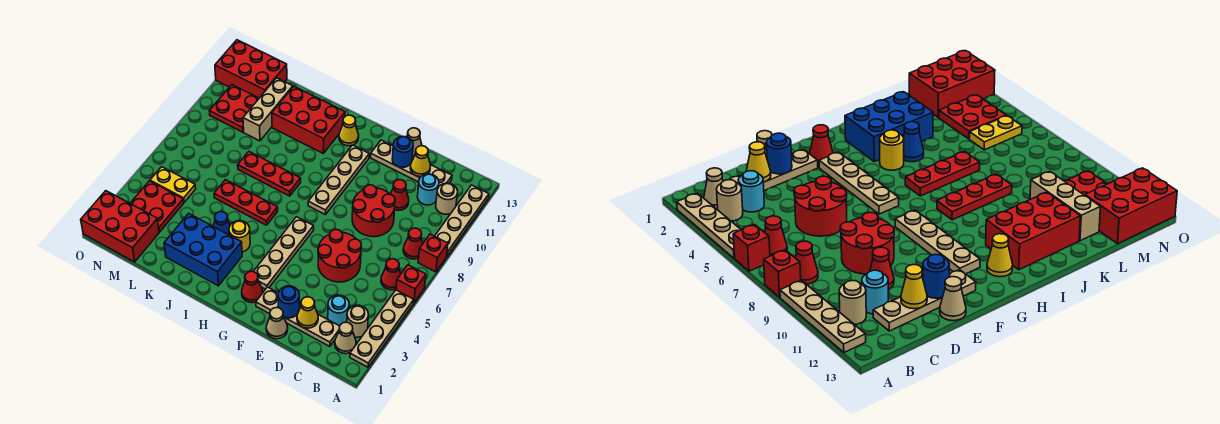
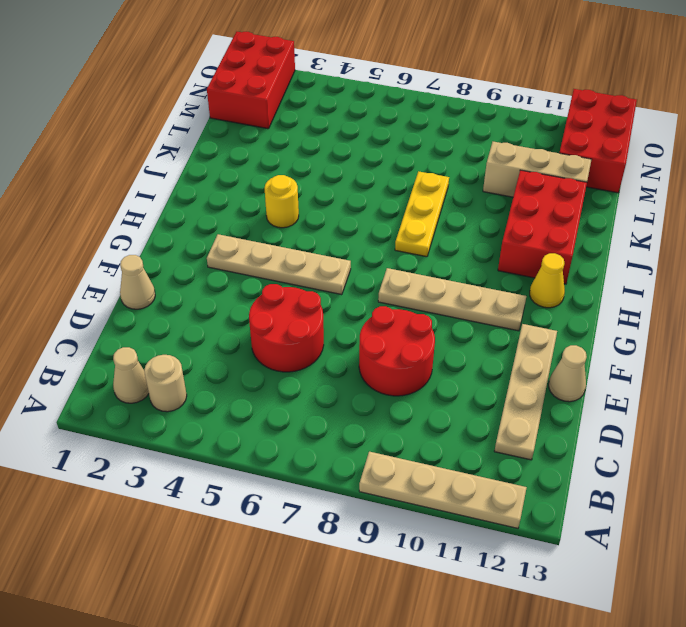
yellow 1x3 plate [395,171,449,257] -> red 1x3 plate [238,152,301,196]
none -> tan 1x4 plate [350,290,414,367]
none -> red 1x1 brick [396,265,426,302]
none -> red 1x1 brick [418,234,448,272]
none -> red 1x1 cone [381,259,401,290]

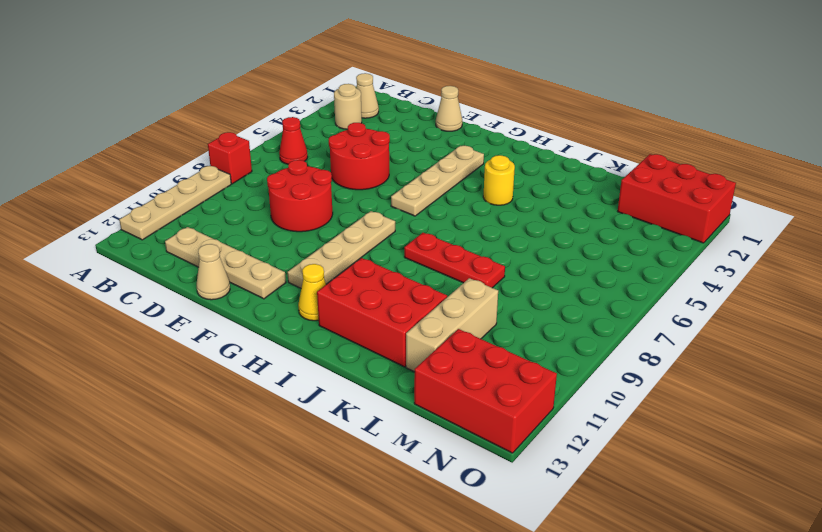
none -> tan 1x4 plate [350,290,414,367]
none -> red 1x1 brick [396,265,426,302]
none -> red 1x1 cone [403,228,423,259]
none -> tan 1x1 round brick [436,183,458,214]

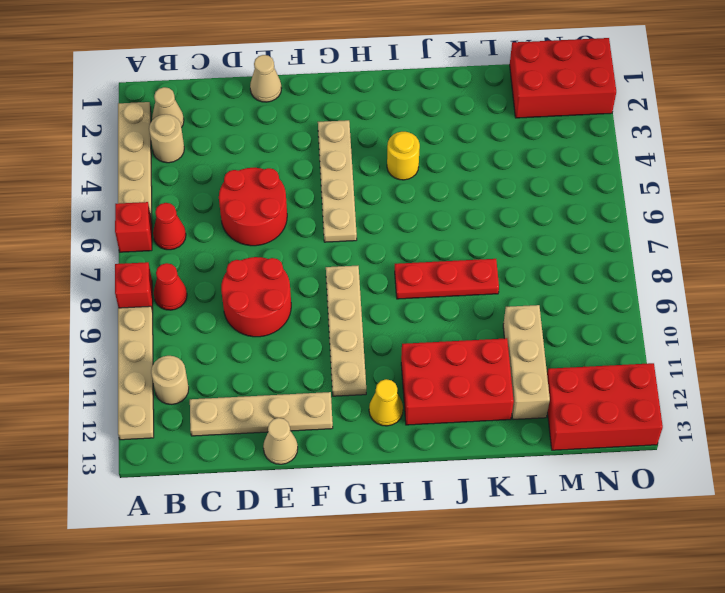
none -> tan 1x4 plate [256,287,340,347]
none -> cyan 1x1 round brick [328,295,349,326]
none -> cyan 1x1 round brick [417,174,439,205]
none -> red 1x1 cone [390,180,409,210]

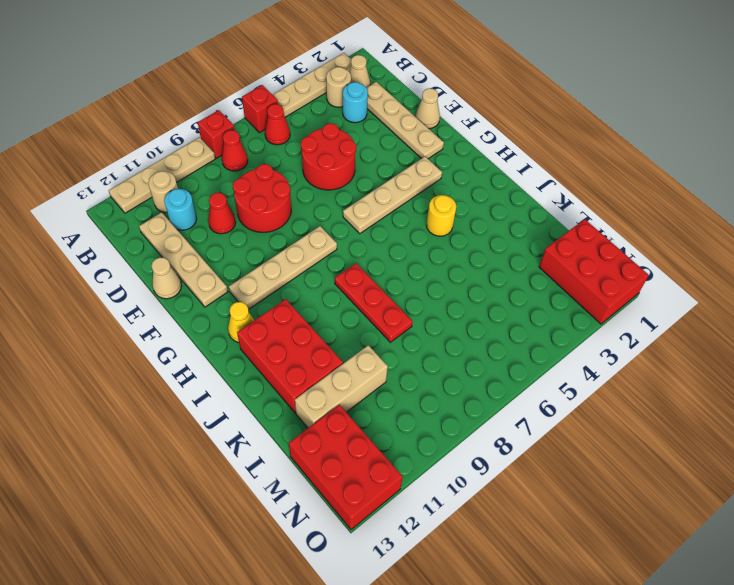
none -> red 1x1 cone [242,271,263,303]
none -> blue 2x3 brick [164,214,242,286]
none -> red 1x3 plate [214,180,278,225]
none -> blue 1x1 cone [213,212,230,235]

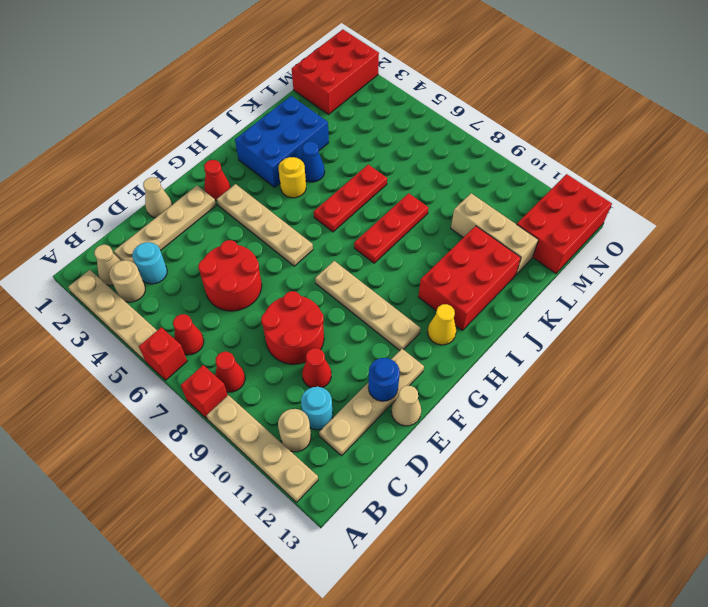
none -> red 2x2 plate [130,181,184,232]
none -> yellow 1x2 plate [150,167,196,202]
none -> red 2x2 plate [209,85,259,132]
none -> yellow 1x1 cone [297,297,318,328]

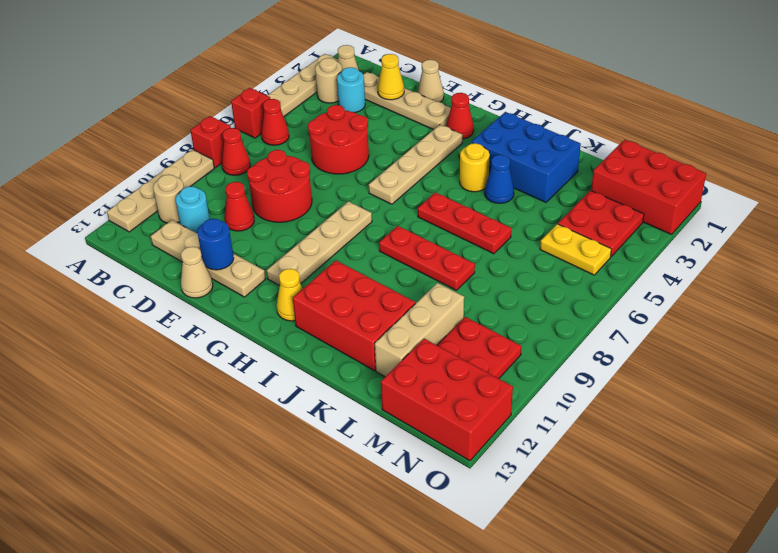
none -> yellow 1x1 cone [410,146,431,177]
none -> blue 1x1 round brick [278,286,300,318]

